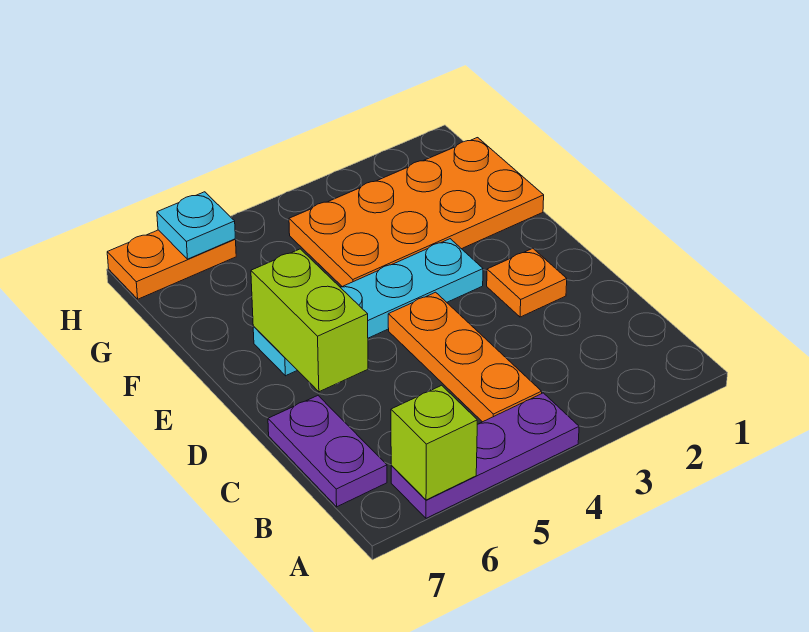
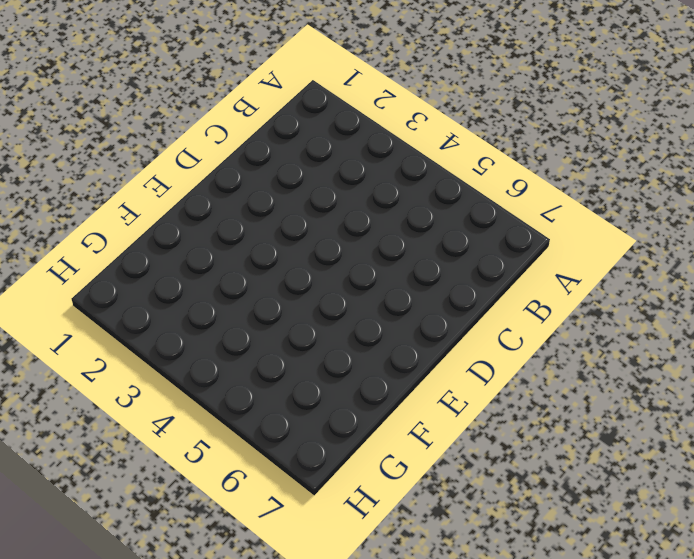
none -> purple 1x3 plate [391,393,579,518]
none -> orange 1x3 plate [388,292,542,422]

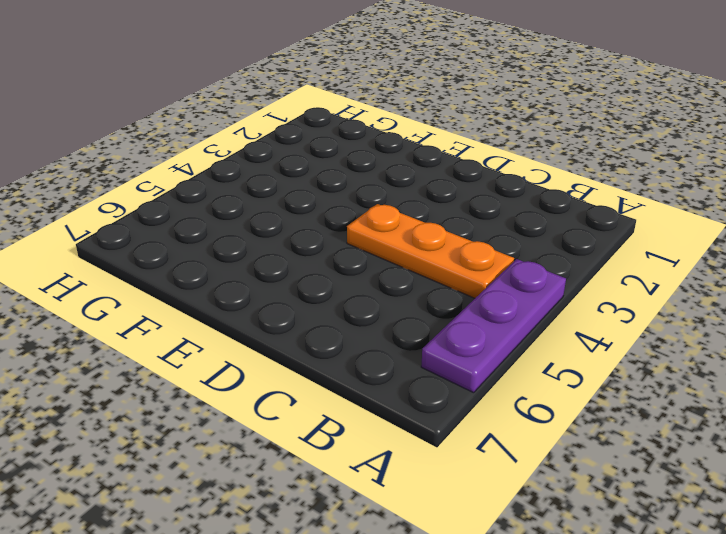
none -> purple 1x2 plate [268,396,387,507]
none -> orange 1x1 plate [487,248,567,317]

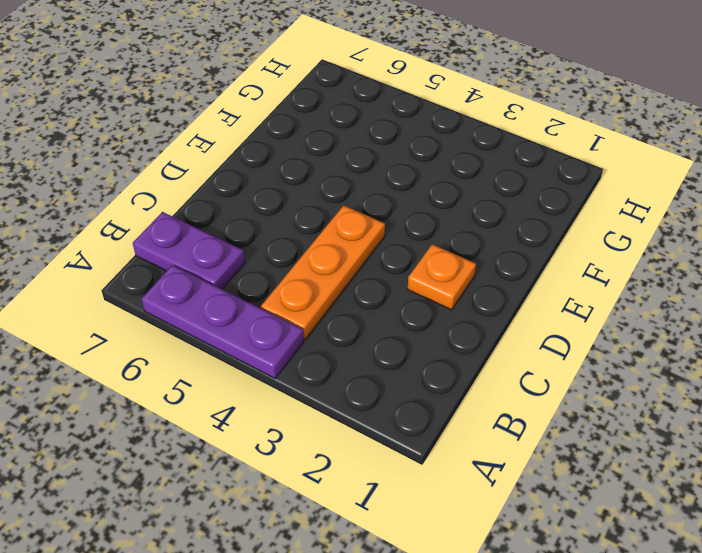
purple 1x2 plate [133,212,245,289] -> purple 1x2 plate turned to [268,396,387,507]
none -> cyan 1x4 plate [253,239,483,376]
none -> orange 2x4 plate [289,138,544,287]

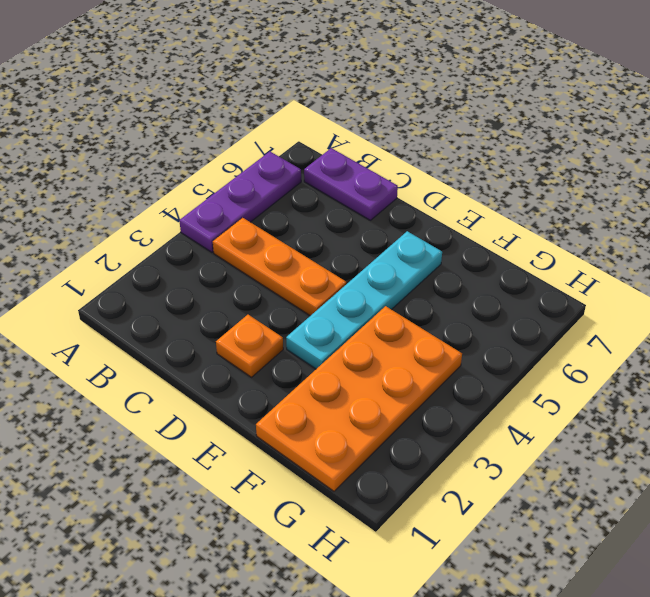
none -> orange 1x2 plate [107,230,236,299]
none -> lime 1x1 brick [391,385,477,500]

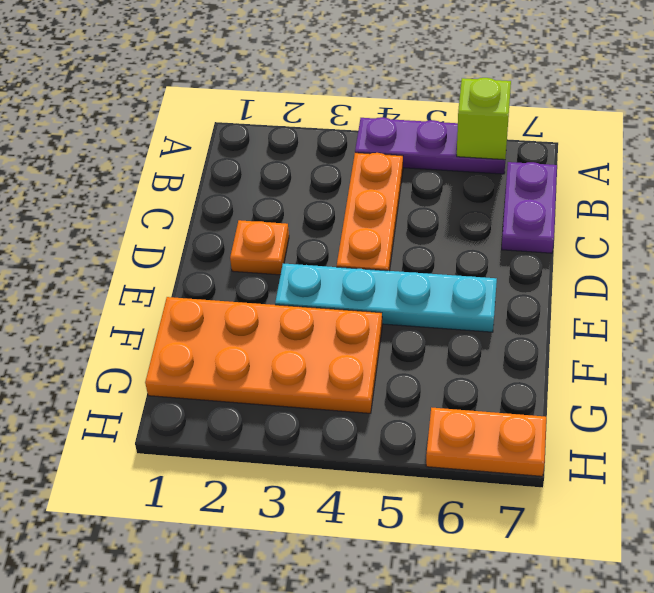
none -> lime 1x2 brick [251,249,368,392]
none -> cyan 1x1 plate [157,192,235,259]

